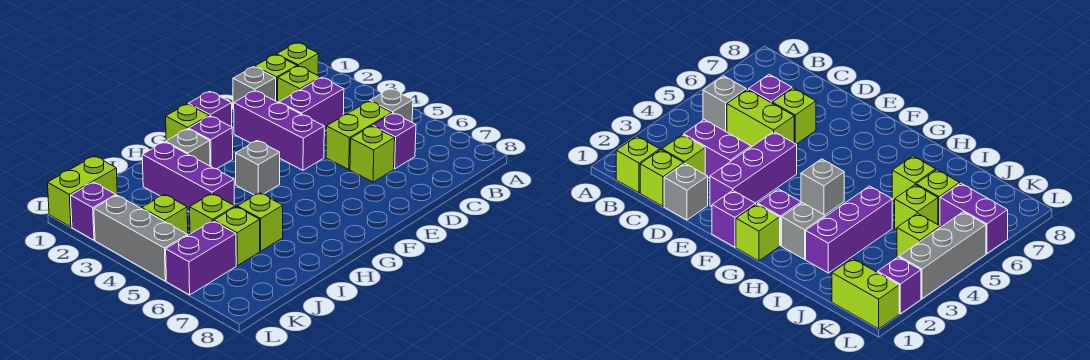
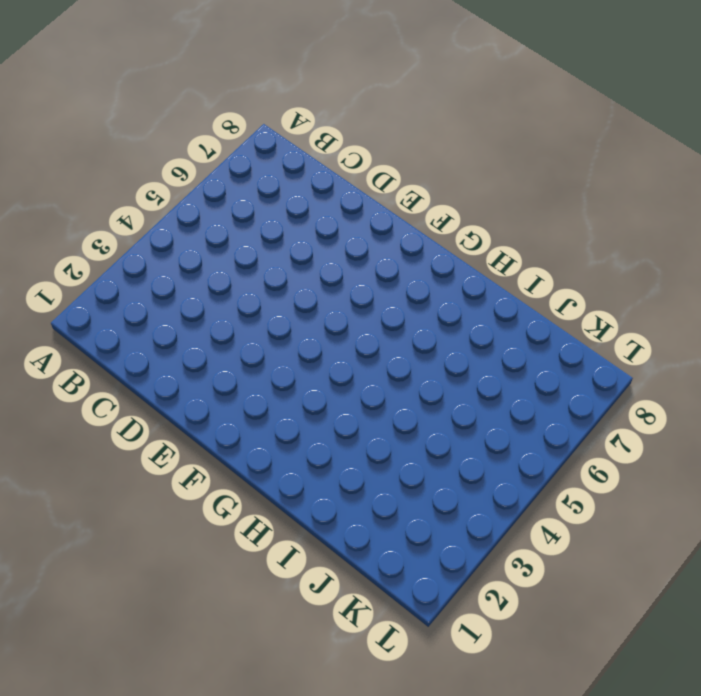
none -> lime 1x1 brick [276,43,319,75]
none -> grey 1x1 brick [370,89,413,122]
none -> lime 1x1 brick [255,55,297,102]

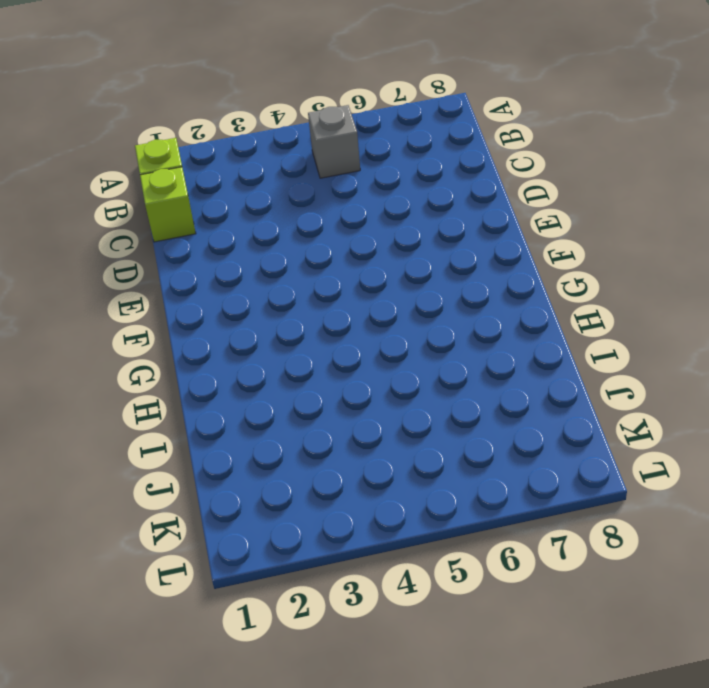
none -> lime 1x1 brick [278,66,320,103]
none -> purple 1x2 brick [279,78,344,132]
none -> lime 1x2 brick [326,101,392,170]

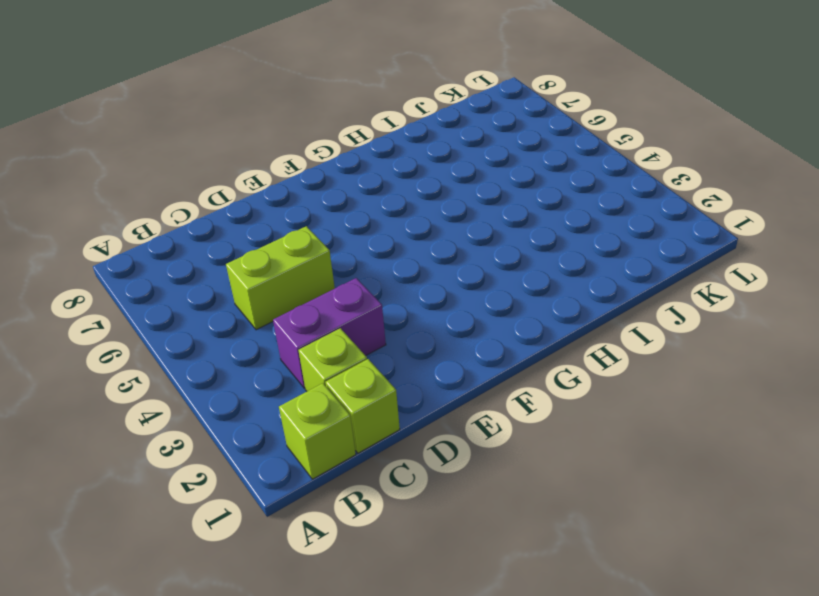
none -> grey 1x1 brick [370,89,413,122]
none -> purple 1x1 brick [372,113,416,169]
none -> grey 1x1 brick [233,67,276,110]

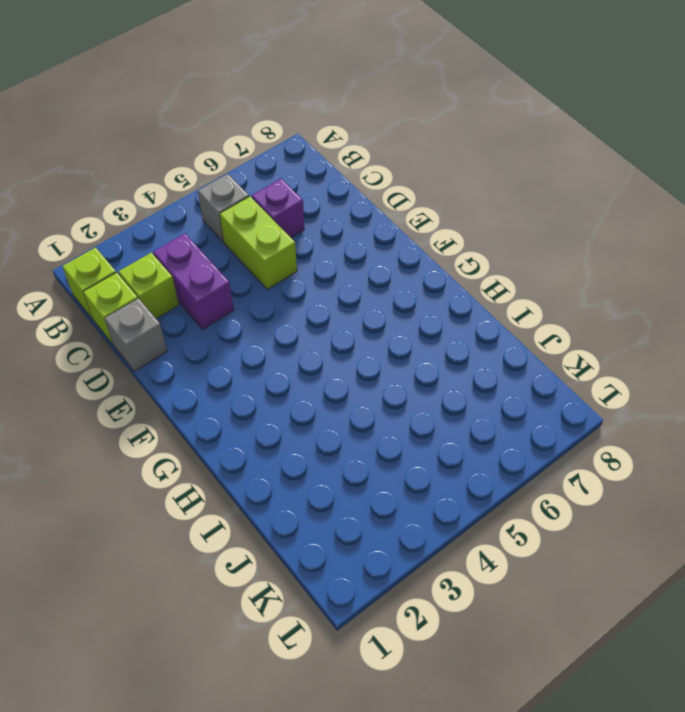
none -> lime 1x1 brick [350,126,395,182]
none -> purple 1x3 brick [234,91,324,170]
none -> purple 1x1 brick [188,91,232,127]

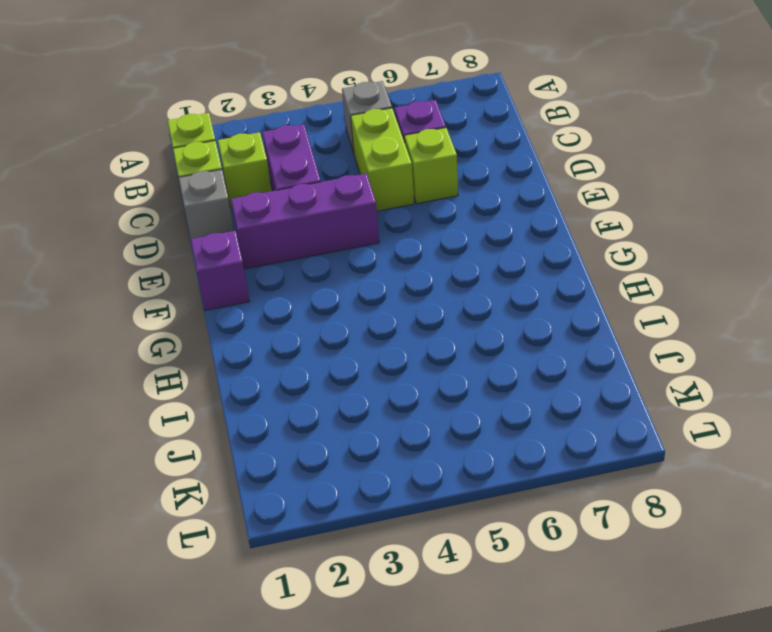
none -> lime 1x1 brick [166,104,209,141]
none -> purple 1x1 brick [189,116,233,169]
none -> grey 1x1 brick [236,141,280,195]

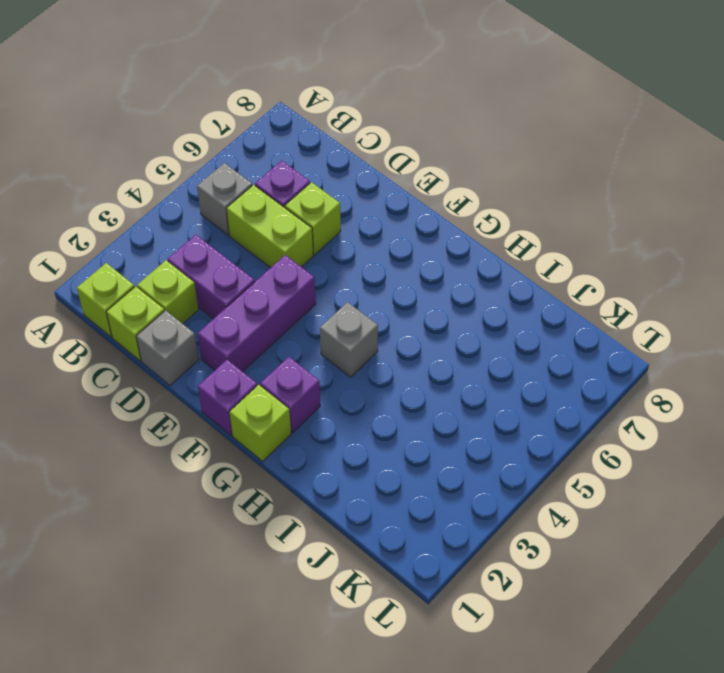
none -> grey 1x1 brick [166,129,210,166]
none -> purple 1x3 brick [142,142,234,212]
none -> lime 1x1 brick [237,193,283,251]

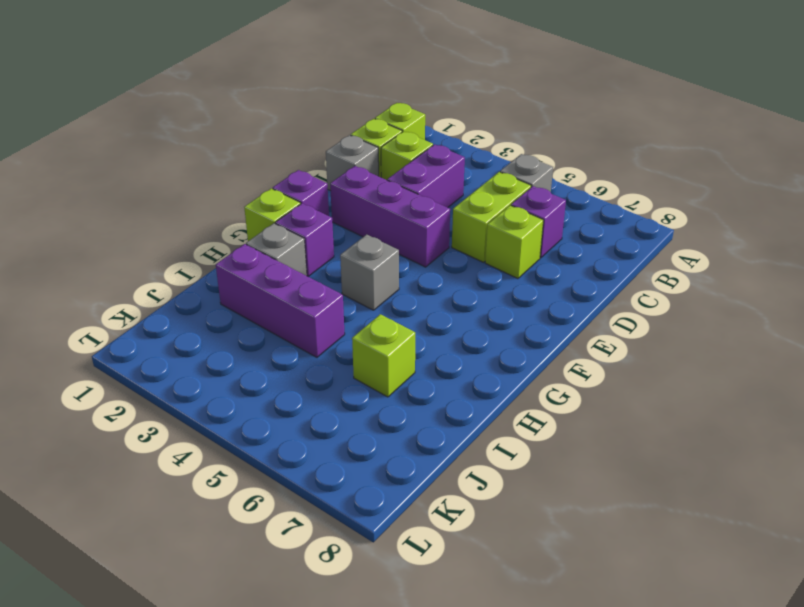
none -> lime 1x1 brick [190,194,235,234]
none -> lime 1x1 brick [214,207,260,266]
none -> lime 1x2 brick [48,156,117,227]

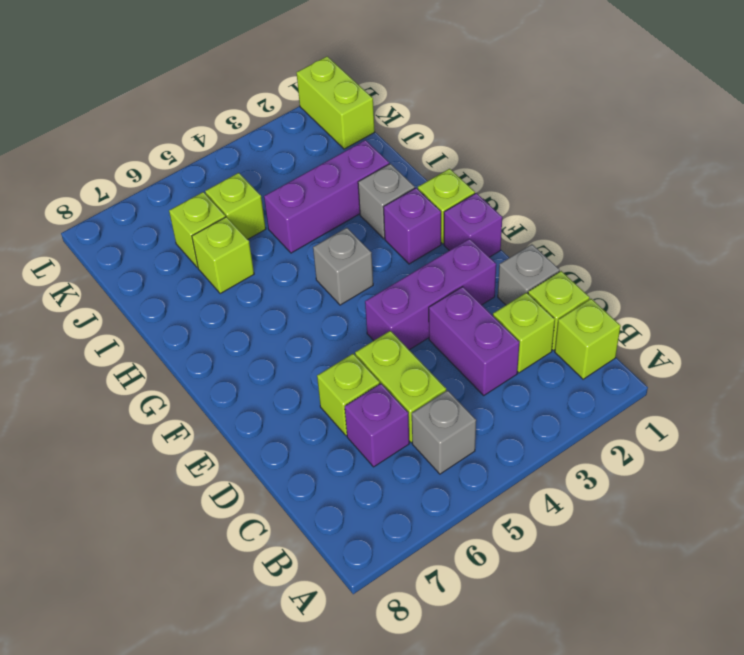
none -> lime 1x1 brick [142,194,188,234]
none -> purple 1x2 brick [166,221,236,295]
none -> purple 1x1 brick [71,182,116,240]

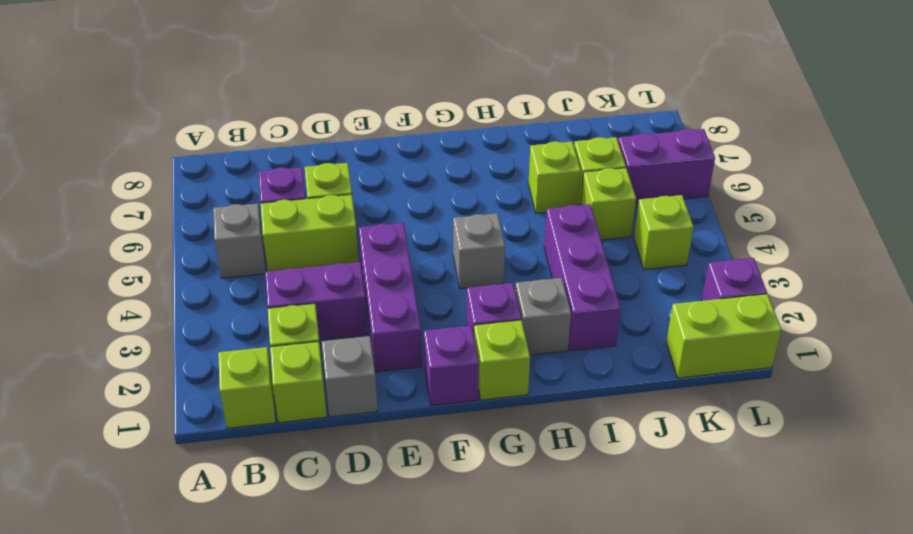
none -> grey 1x3 brick [94,195,188,281]

